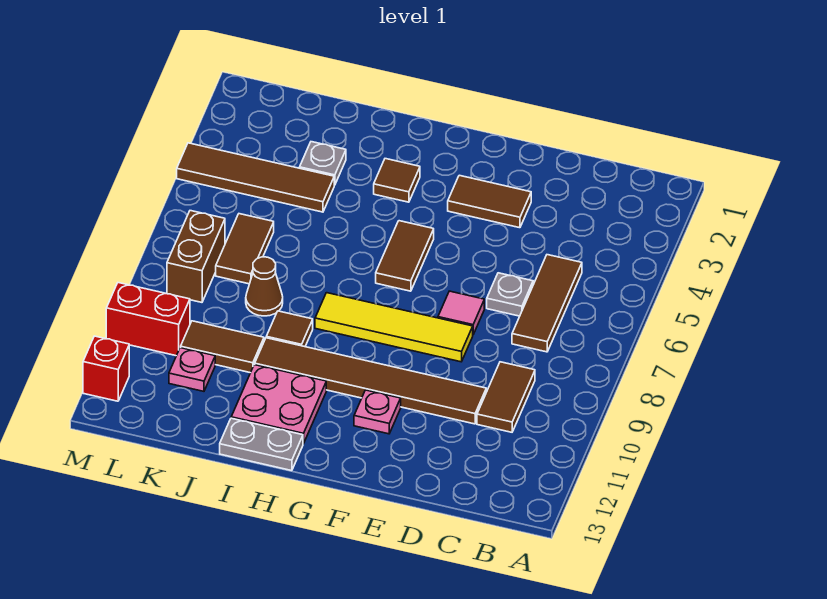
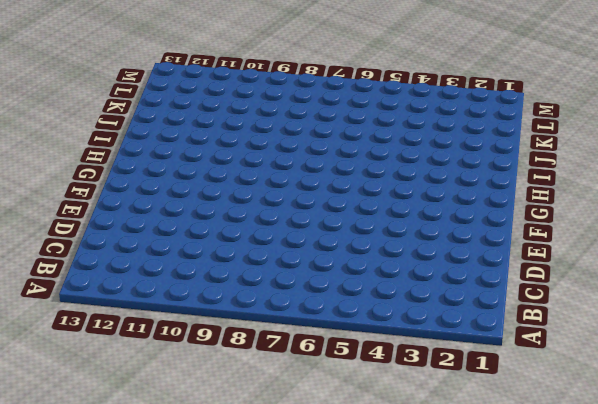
none -> brown 1x3 tile [512,255,582,352]
none -> brown 1x2 tile [477,362,535,432]
none -> grey 1x1 plate [487,273,533,316]

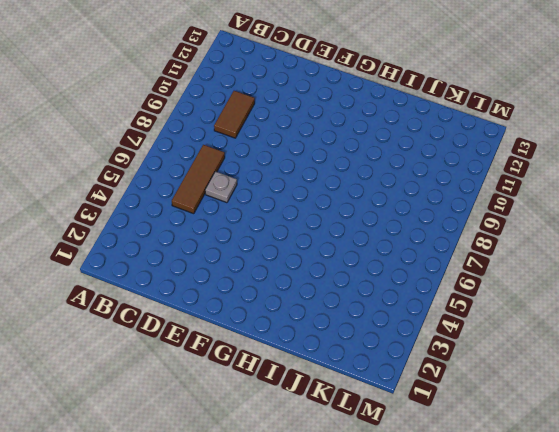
none -> brown 1x6 tile [255,338,486,424]
none -> brown 1x2 tile [448,175,531,228]
none -> pink 1x1 tile [438,291,484,334]

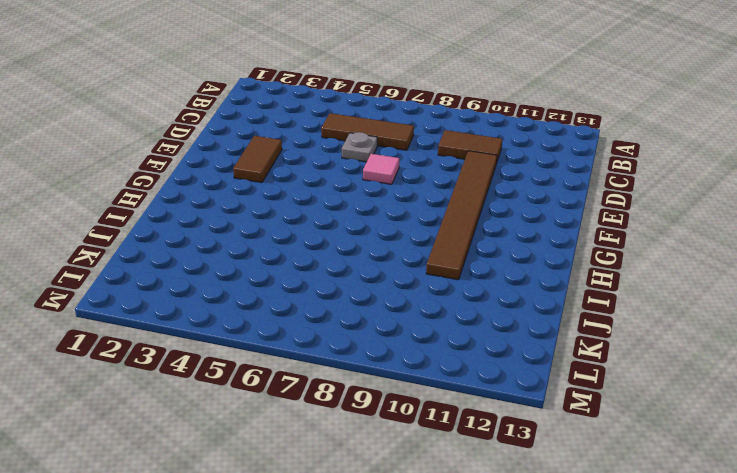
none -> yellow 1x4 tile [315,293,473,362]
none -> pink 1x1 plate [354,390,401,434]
none -> brown 1x2 tile [376,221,434,291]

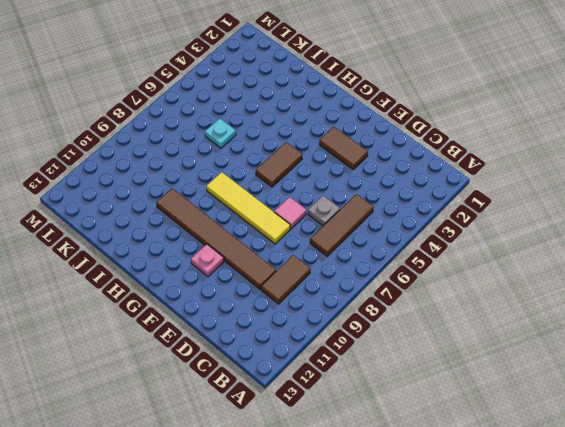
cyan 1x1 plate [205,119,236,148] -> none
none -> brown 1x1 tile [374,159,420,202]
none -> pink 2x2 plate [231,365,326,444]
none -> grey 1x2 plate [220,418,303,471]

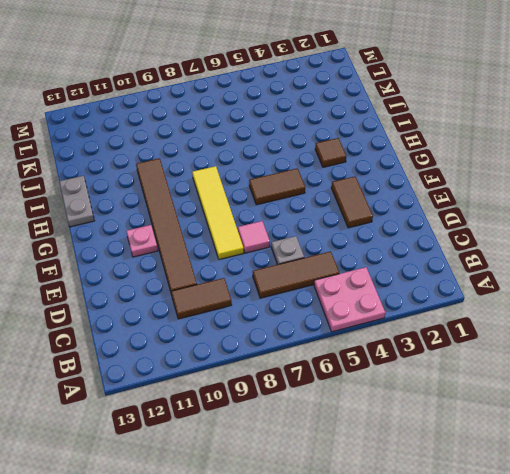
pink 2x2 plate [314,267,385,332] -> pink 2x2 plate moved to [231,365,326,444]
none -> brown 1x1 tile [266,311,313,347]
none -> grey 1x1 plate [300,142,346,185]
none -> brown 1x4 tile [177,143,334,212]

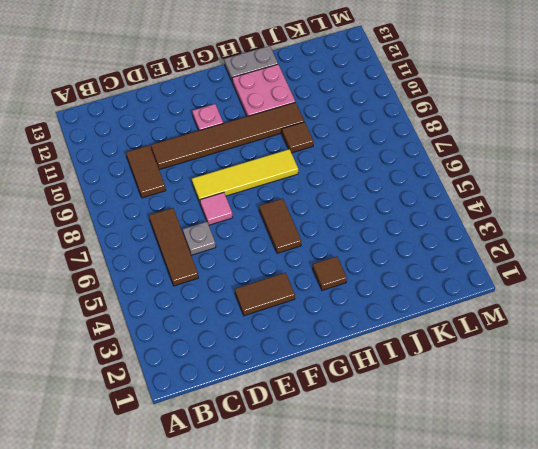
none -> grey 1x1 plate [300,142,346,185]
none -> brown 1x4 tile [177,143,334,212]
none -> brown 1x1 cone [246,257,283,316]

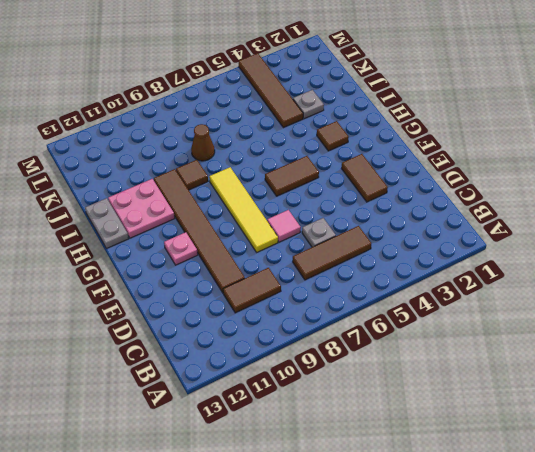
none -> brown 1x2 tile [181,321,264,373]
none -> brown 1x2 tile [216,214,274,284]
none -> pink 1x1 plate [169,348,215,391]

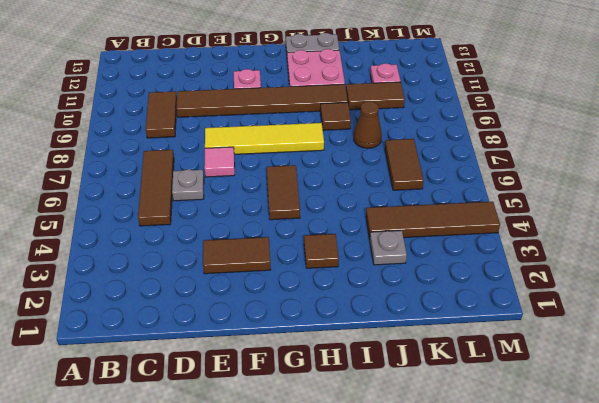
none -> brown 1x2 brick [167,211,225,302]
none -> red 1x2 brick [106,283,190,356]
none -> red 1x1 brick [83,336,129,401]

